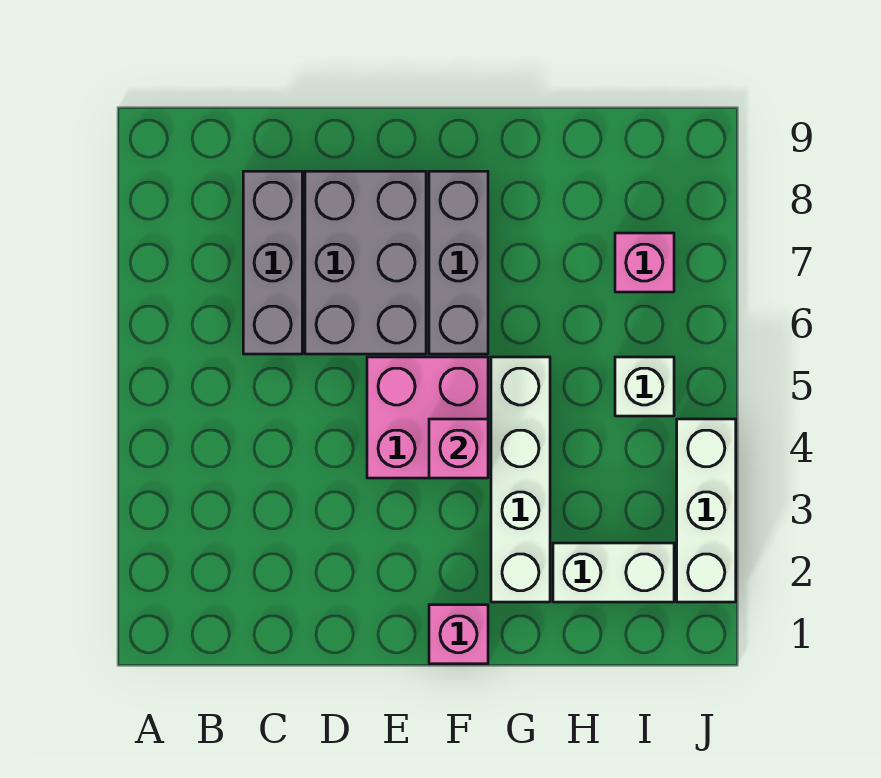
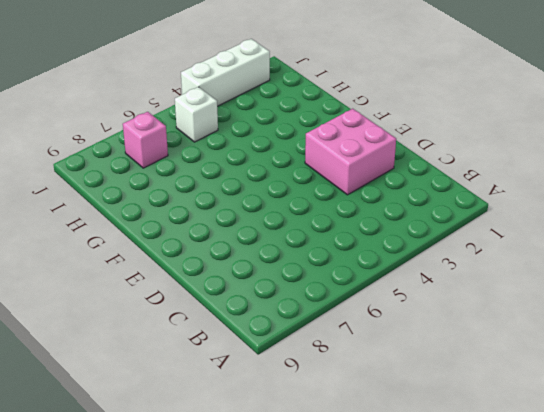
pink 2x2 brick [305,109,396,195] -> pink 2x2 brick moved to [367,357,488,478]
none -> grey 1x3 brick [243,171,302,354]
none -> grey 2x3 brick [305,171,426,354]

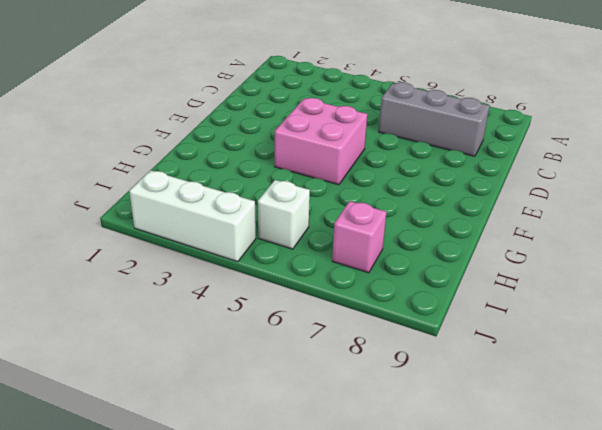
none -> grey 2x3 brick [305,171,426,354]
none -> pink 1x1 brick [429,605,488,664]

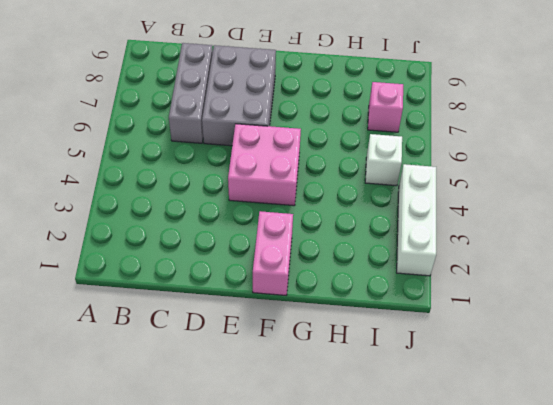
pink 1x2 brick [253,211,293,295] -> pink 1x1 brick [429,605,488,664]
none -> grey 1x3 brick [429,171,488,354]
none -> white 1x4 brick [491,357,550,602]

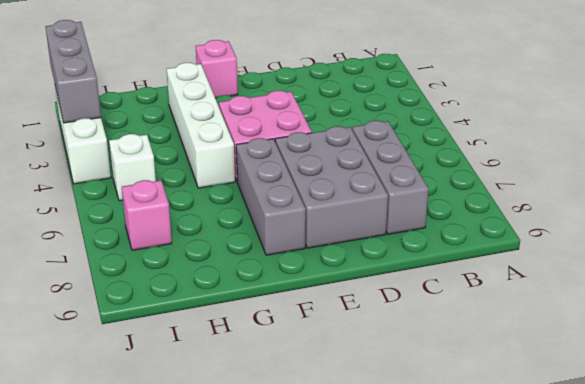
grey 1x3 brick [45,20,101,123] -> none
none -> white 1x2 brick [553,543,674,602]
none -> pink 1x1 brick [429,419,488,478]

